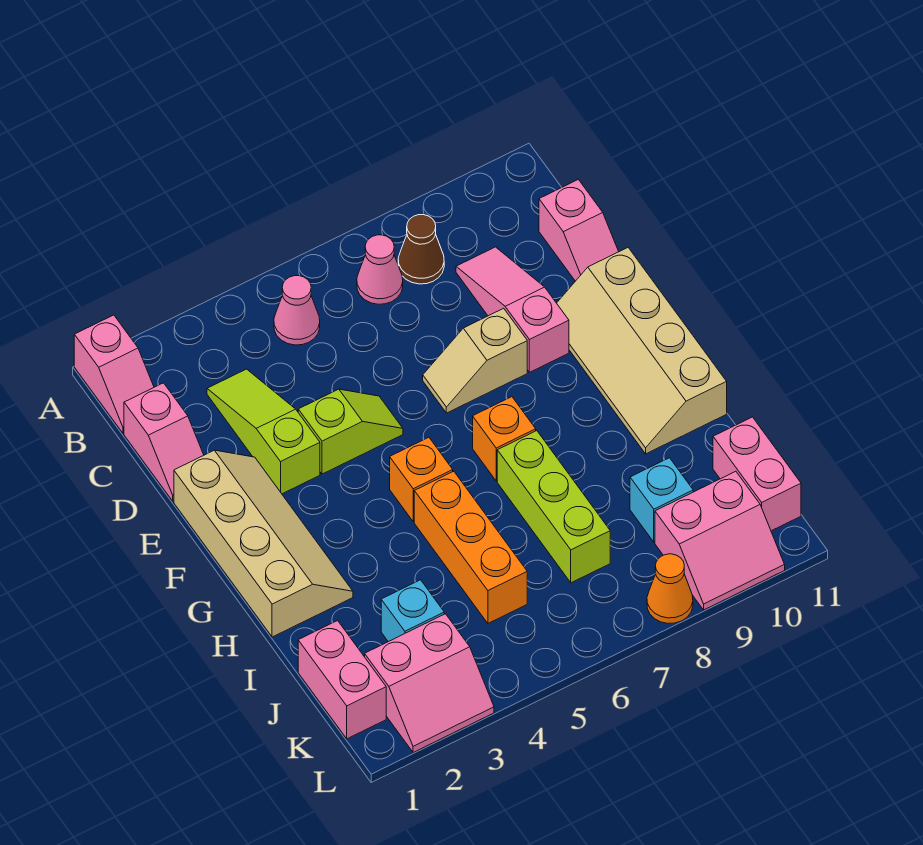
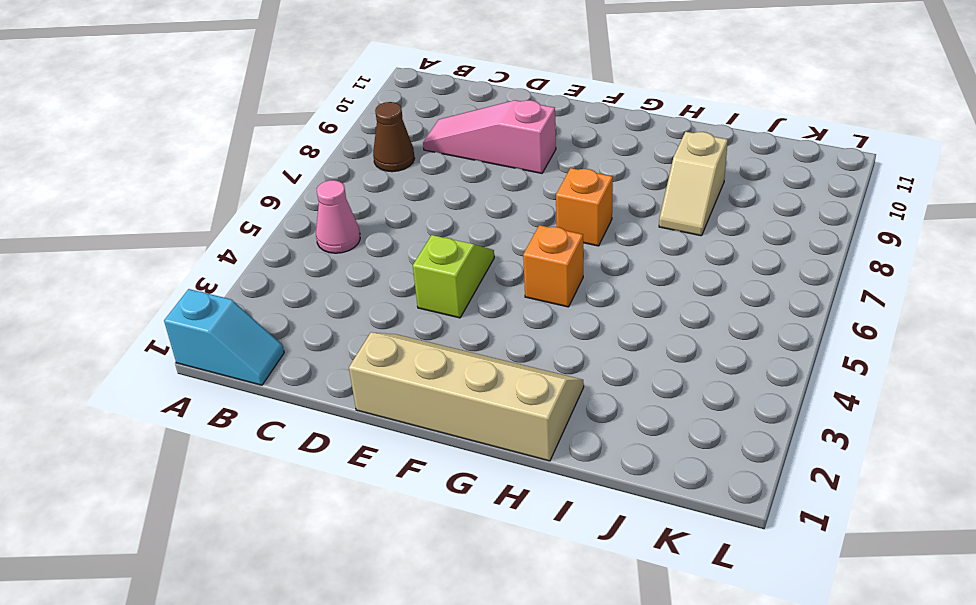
cyan 1x2 slope [164,289,284,385] -> pink 1x2 slope [74,315,154,433]
tan 1x2 slope [659,132,728,236] -> tan 1x2 slope moved to [423,308,527,413]
none -> pink 1x1 cone [357,235,403,304]
none -> pink 1x2 slope [124,383,204,501]
none -> lime 1x3 slope [207,369,320,494]

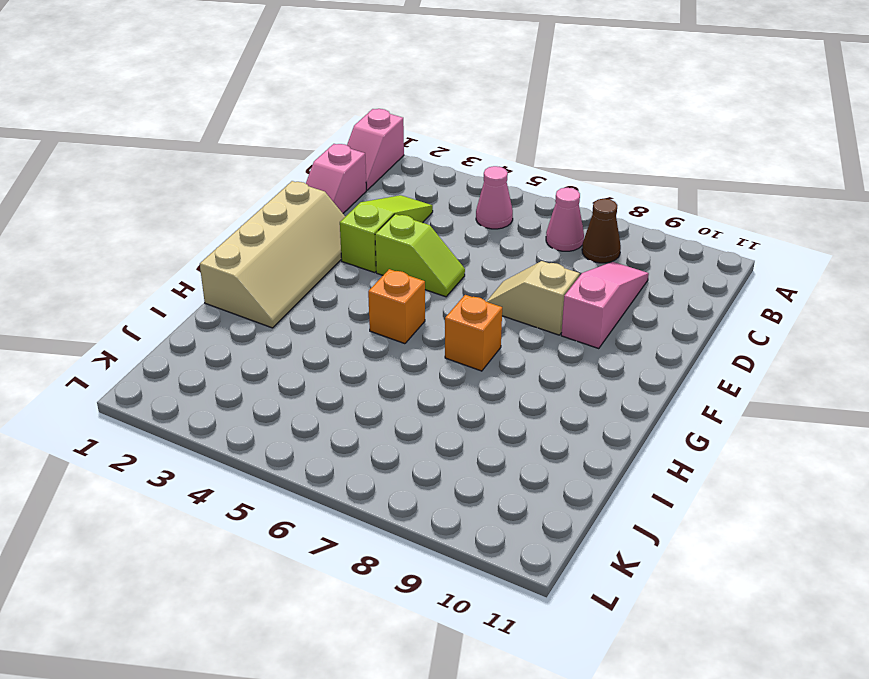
none -> pink 1x2 slope [539,179,619,281]
none -> tan 2x4 slope [557,248,727,454]
none -> orange 1x3 brick [414,471,527,623]

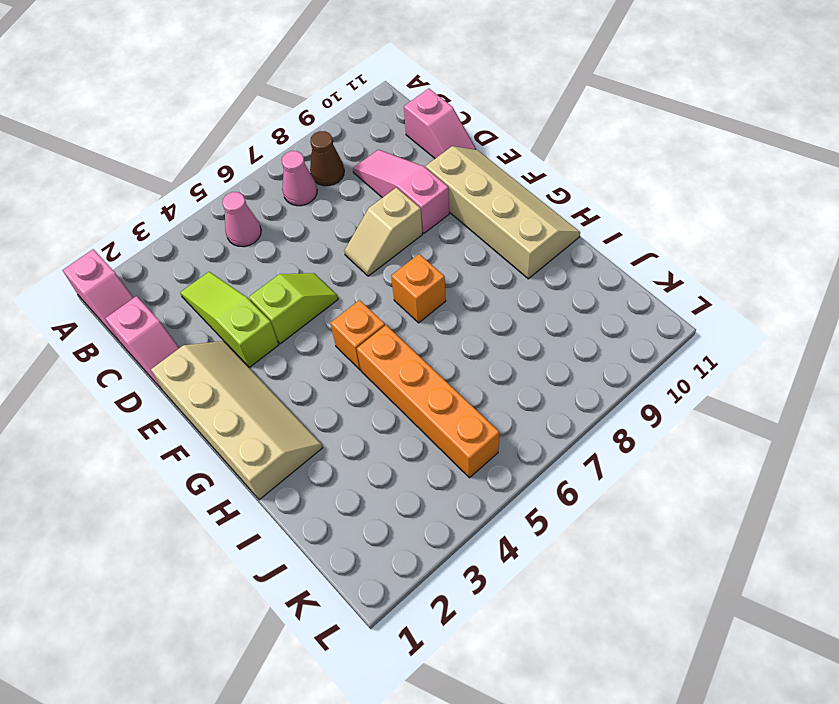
tan 2x4 slope [426,146,580,279] -> tan 2x4 slope turned to [557,248,727,454]
orange 1x4 brick [357,325,499,478] -> orange 1x3 brick [414,471,527,623]
none -> lime 1x3 brick [497,431,610,583]
none -> pink 1x2 brick [298,621,386,739]
none -> cyan 1x1 brick [381,580,444,642]

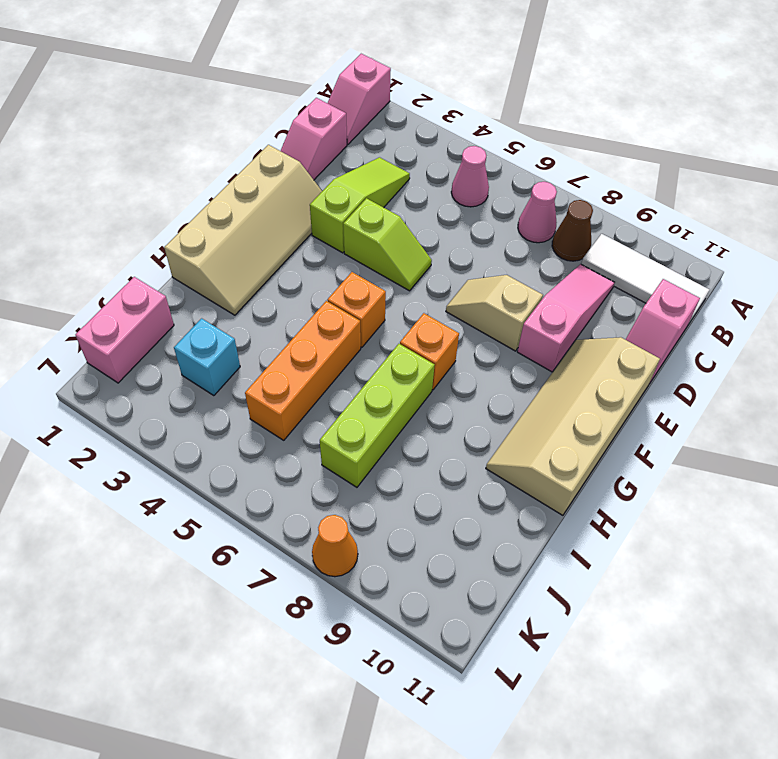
white 1x3 tile [581,234,709,323] -> none
none -> cyan 1x1 brick [630,458,693,542]
none -> pink 1x2 brick [713,417,801,531]
none -> pink 2x2 slope [365,614,494,752]

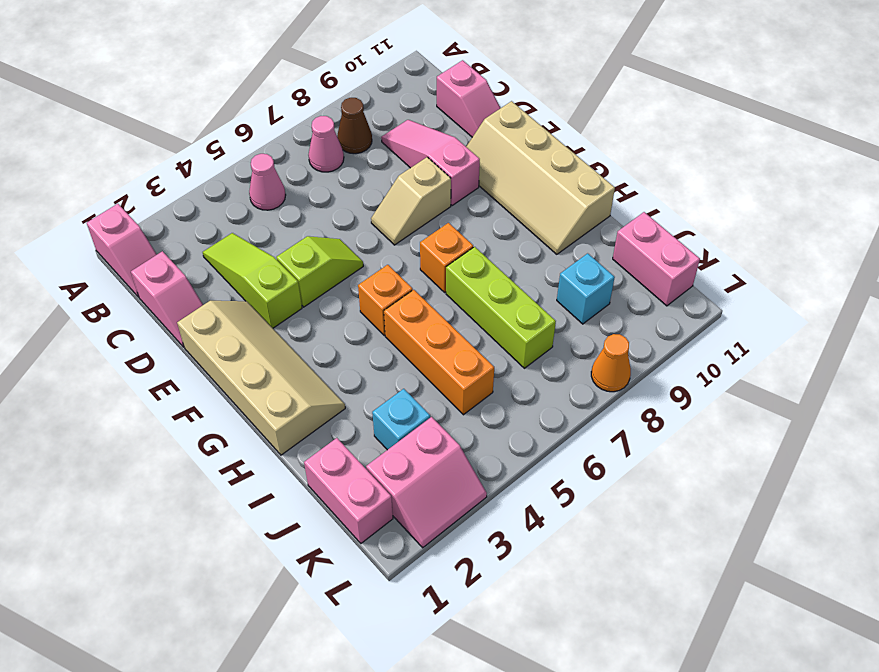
none -> pink 2x2 slope [655,471,785,610]

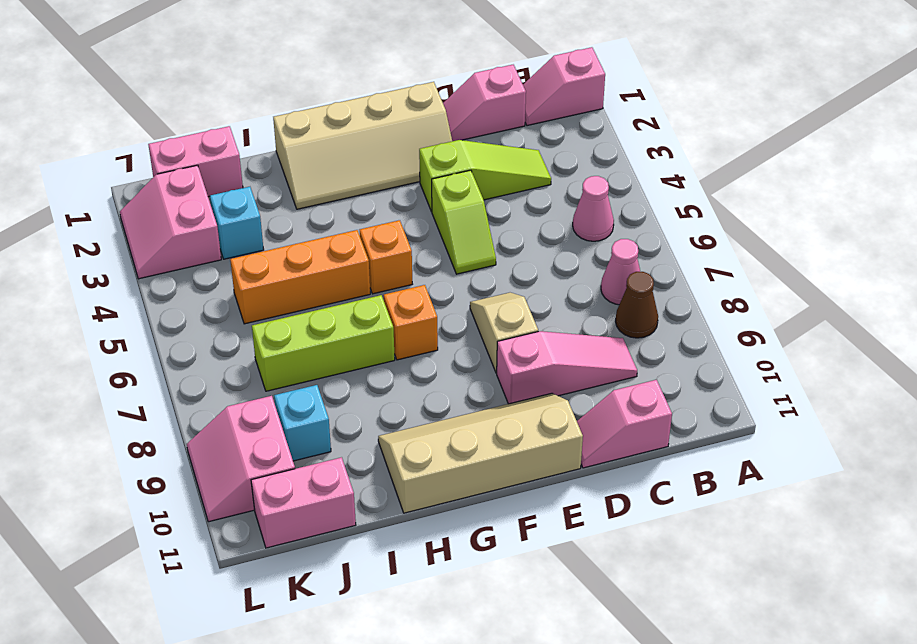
none -> orange 1x1 cone [647,554,693,624]

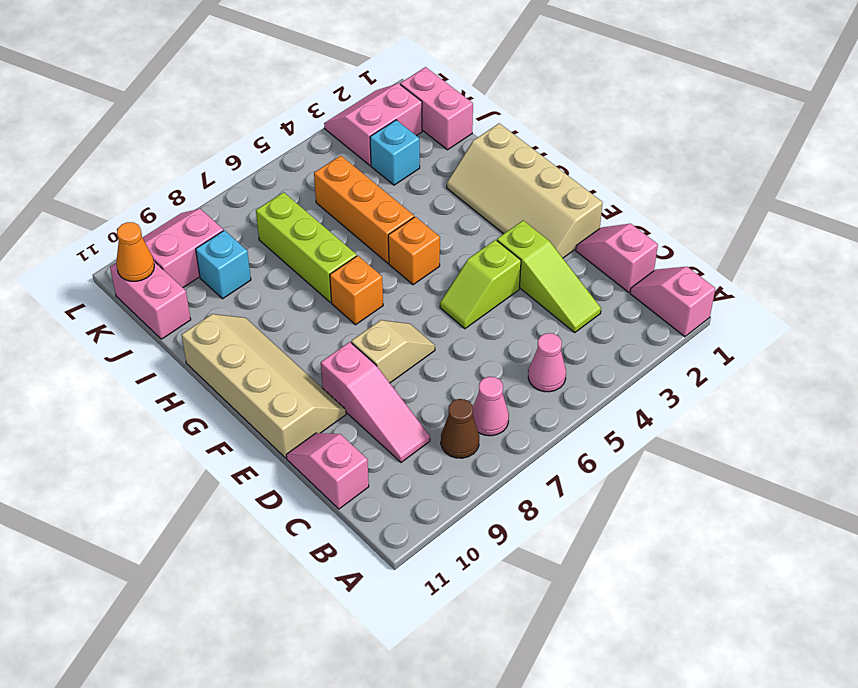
orange 1x1 cone [116,222,154,281] -> orange 1x1 cone moved to [647,554,693,624]

